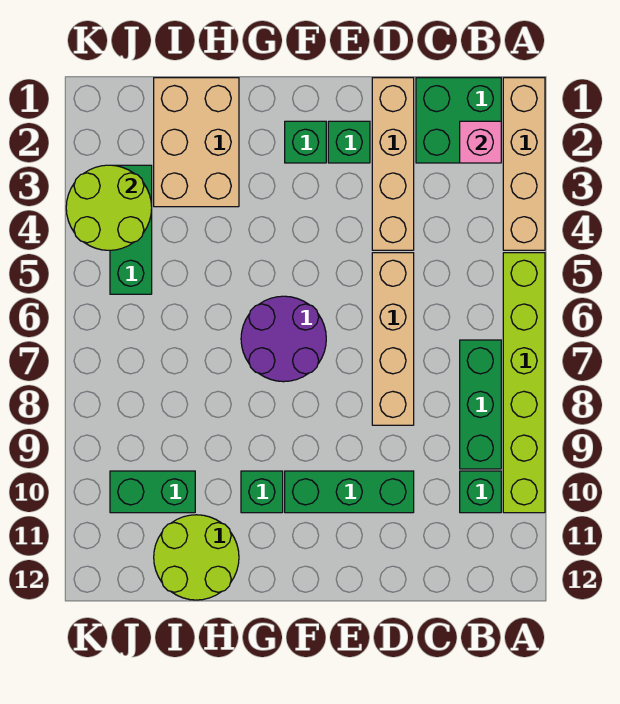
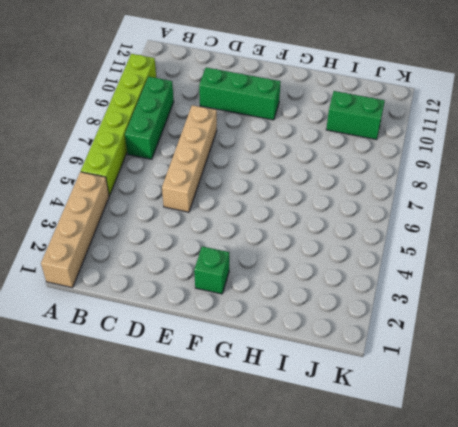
none -> green 2x2 brick [416,78,501,163]
none -> green 1x1 brick [460,471,501,513]
none -> tan 1x4 brick [372,78,414,250]

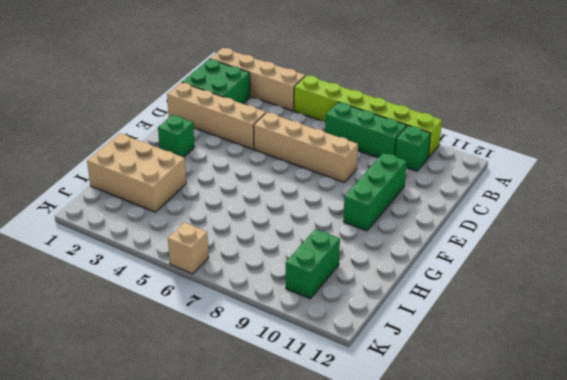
tan 1x1 brick [168,222,209,274] -> none
none -> green 1x1 brick [328,121,370,163]
none -> purple 2x2 round brick [241,296,326,382]
none -> green 1x1 brick [241,471,283,513]

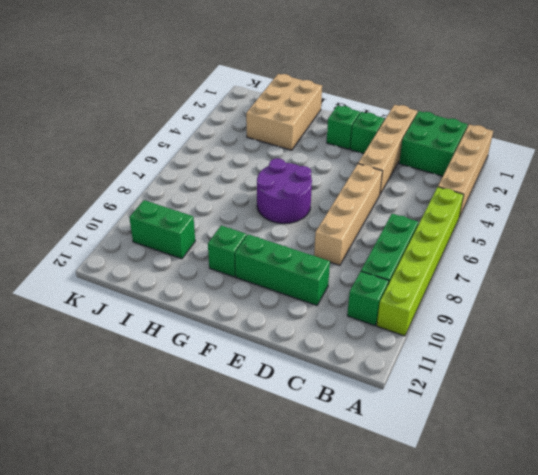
none -> lime 2x2 round brick [154,515,239,600]
none -> green 1x3 brick [110,165,152,294]
none -> pink 1x1 brick [460,121,501,163]

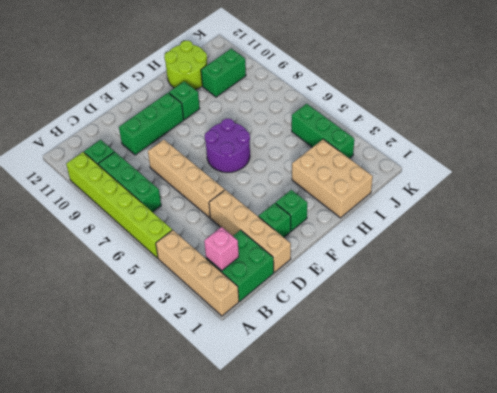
none -> lime 2x2 round brick [66,165,152,250]

